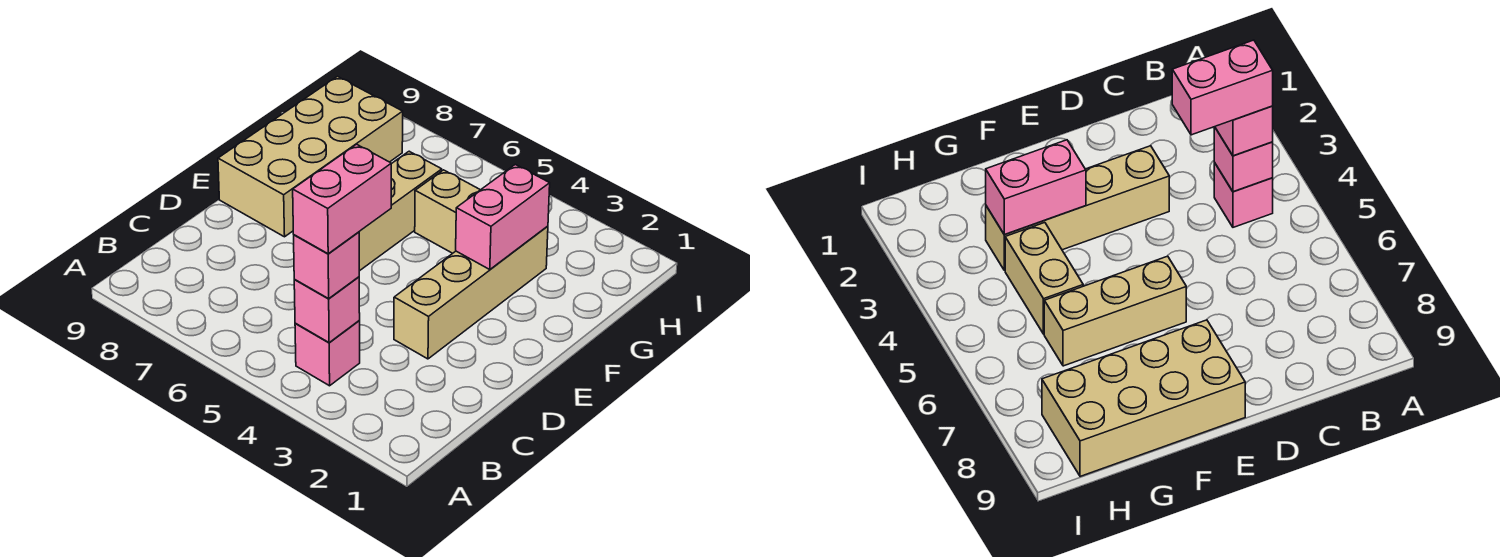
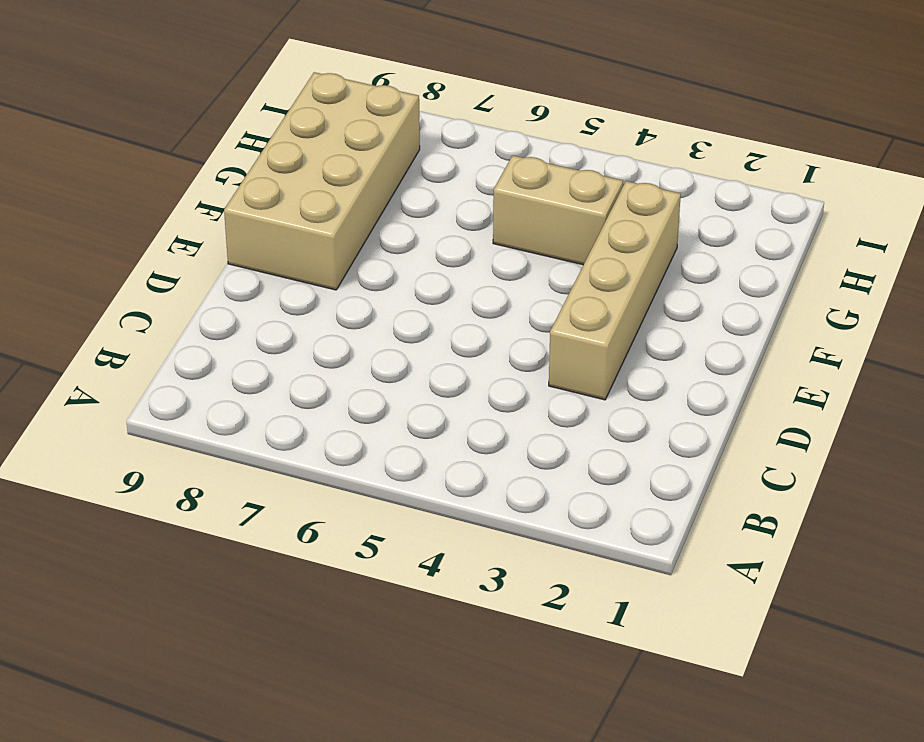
none -> pink 1x1 brick [295,321,360,386]
none -> tan 1x3 brick [359,151,442,271]

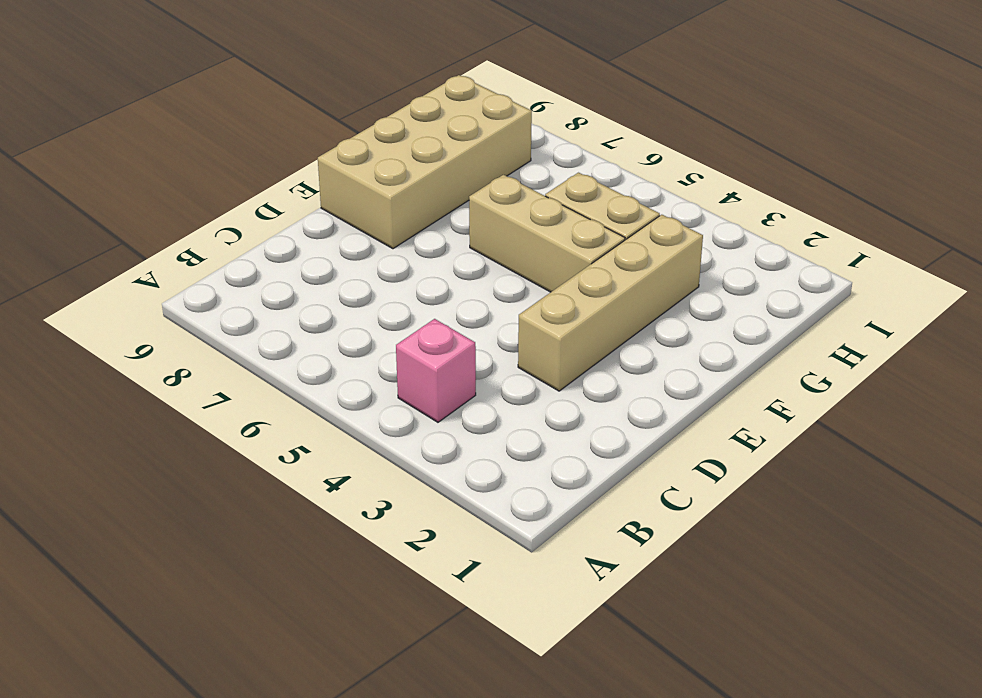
tan 1x3 brick [469,175,625,292] -> tan 1x3 brick turned to [359,151,442,271]
none -> pink 1x1 brick [294,277,360,343]
none -> pink 1x2 brick [456,165,550,270]

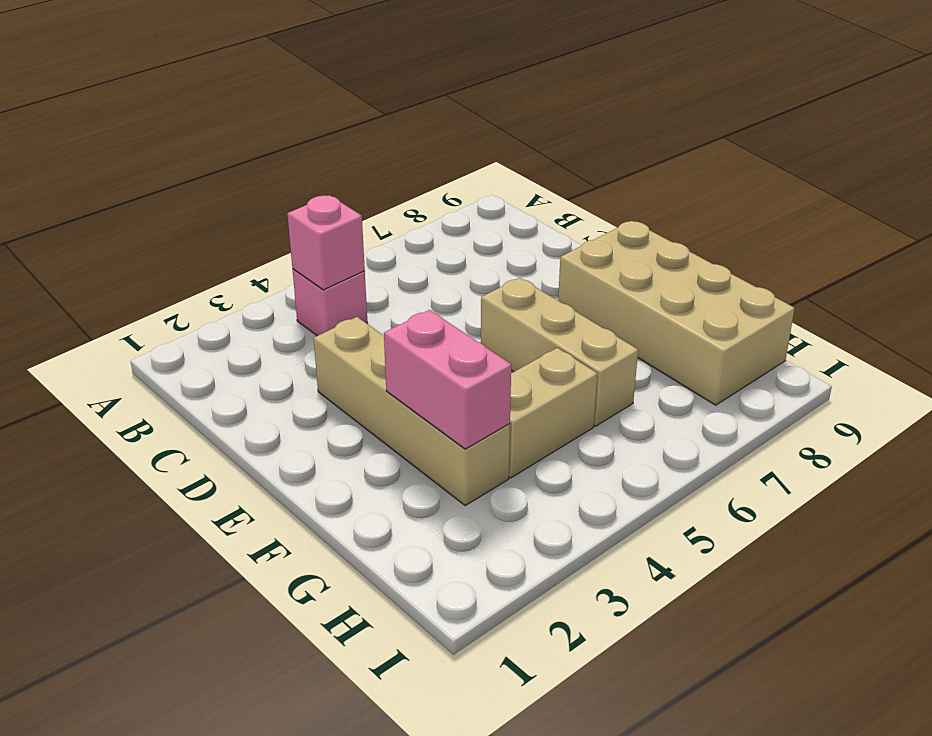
none -> pink 1x1 brick [294,232,359,299]
none -> pink 1x2 brick [293,144,391,254]

